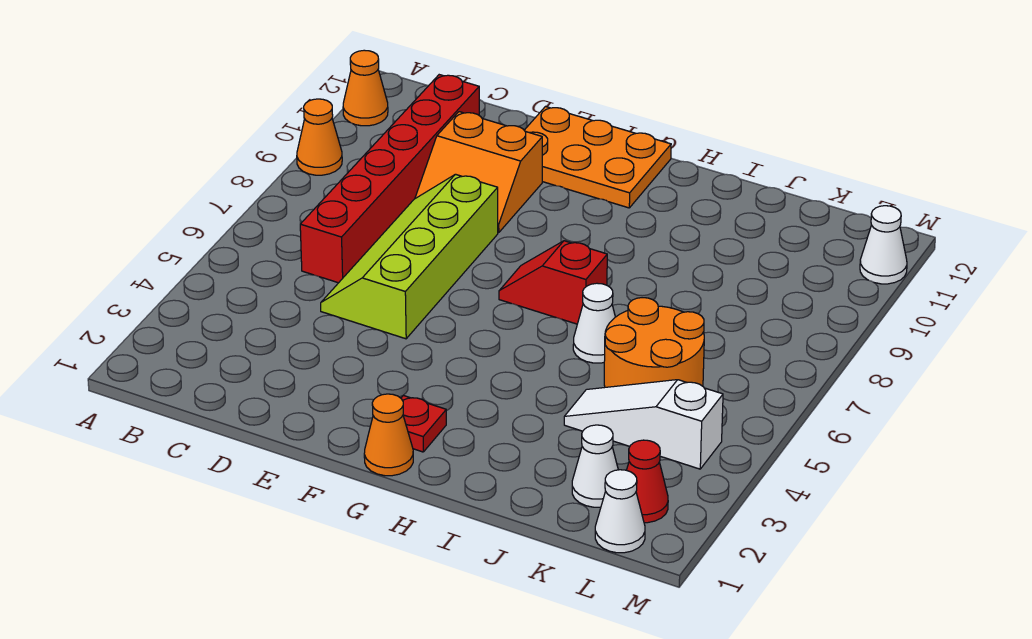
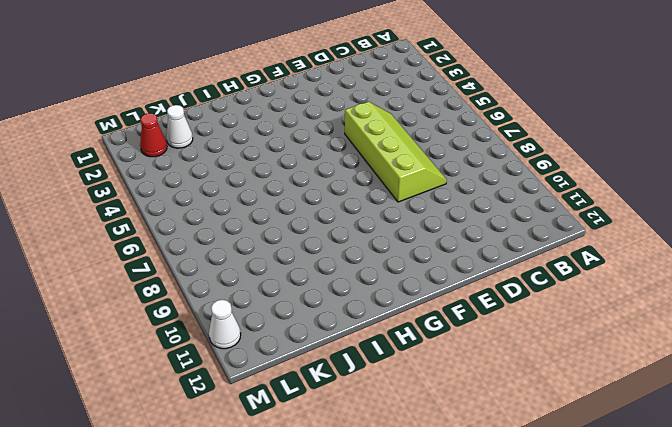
none -> orange 1x1 cone [297,99,342,175]
none -> orange 1x1 cone [343,50,388,126]
none -> red 1x6 brick [300,75,479,283]

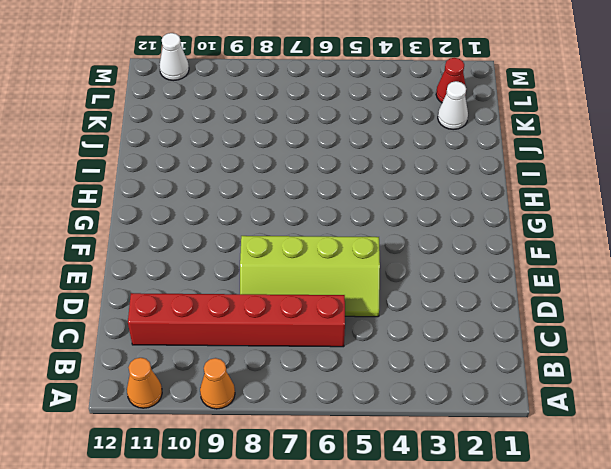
none -> orange 2x2 slope [415,112,542,233]
none -> orange 2x3 plate [524,107,671,208]
none -> orange 1x1 cone [364,394,413,476]

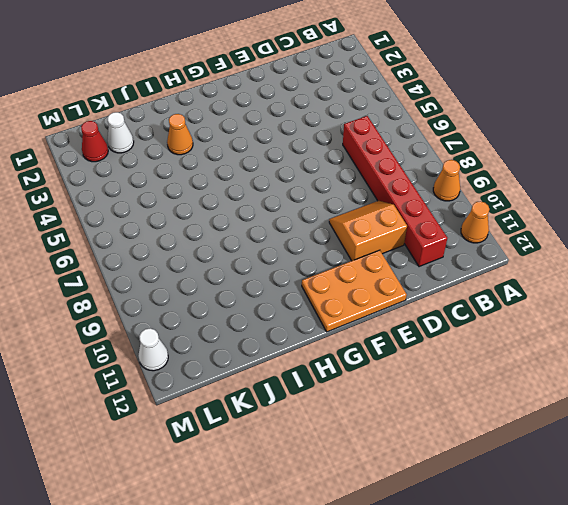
orange 1x1 cone [167,114,193,155] -> orange 1x1 cone moved to [364,394,413,476]
none -> lime 2x4 slope [321,174,498,339]
none -> red 1x1 plate [401,395,446,452]
none -> red 1x2 slope [499,241,607,324]

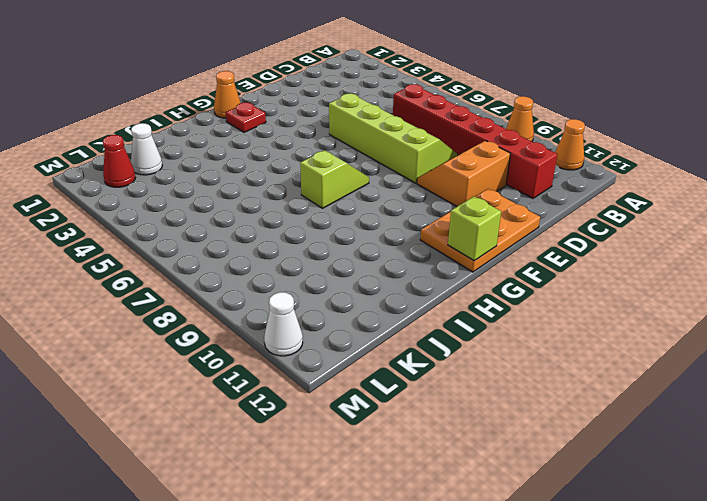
lime 1x2 slope [300,150,369,208] -> red 1x2 slope [499,241,607,324]
lime 1x1 brick [448,196,501,261] -> none
none -> white 1x1 cone [573,283,615,363]
none -> white 1x3 slope [564,380,723,469]
none -> orange 2x2 round brick [604,298,704,387]

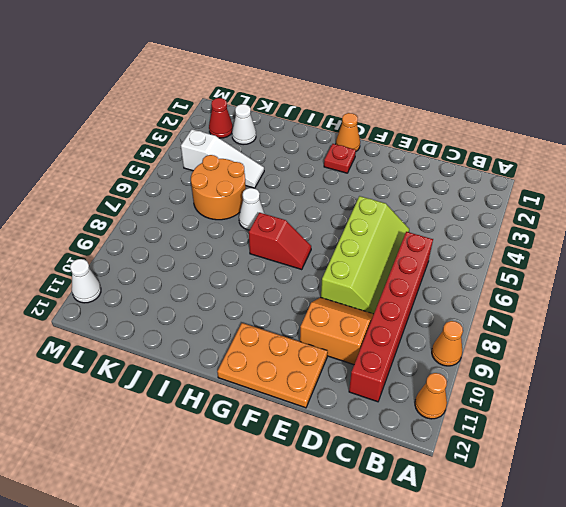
none -> white 1x1 cone [595,470,645,553]

